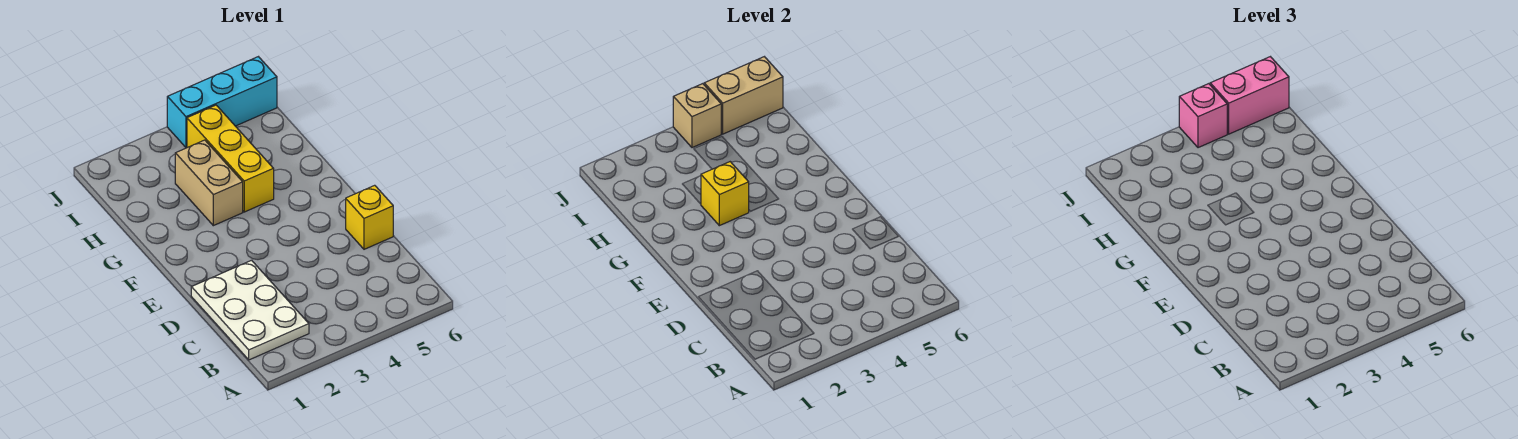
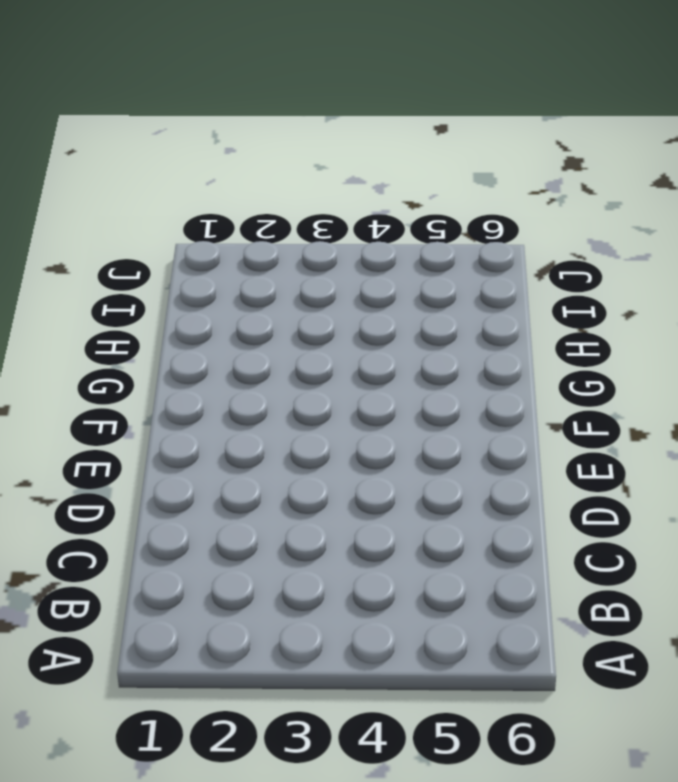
none -> white 2x3 plate [191,260,309,360]
none -> yellow 1x1 brick [346,185,393,249]

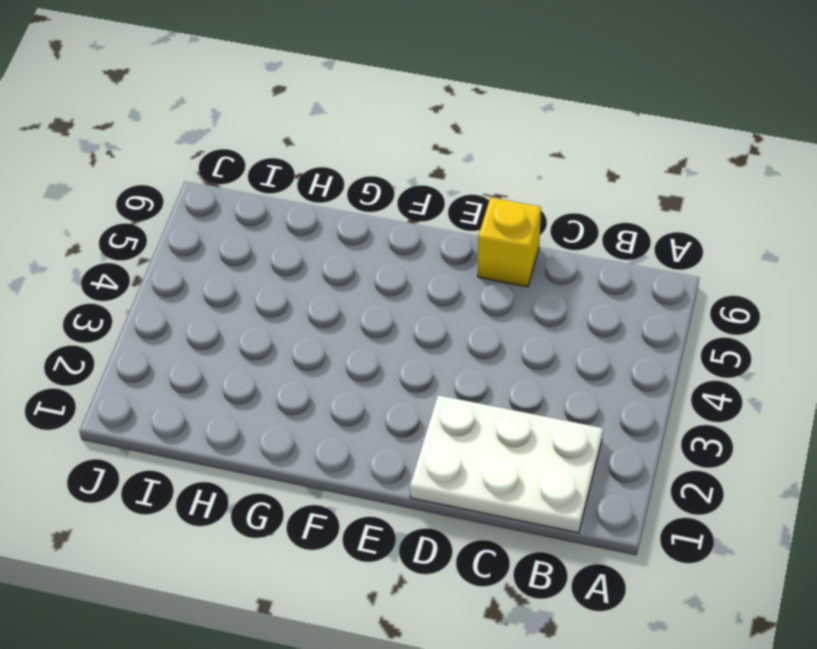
none -> tan 1x2 brick [175,140,243,226]
none -> yellow 1x3 brick [187,105,274,212]

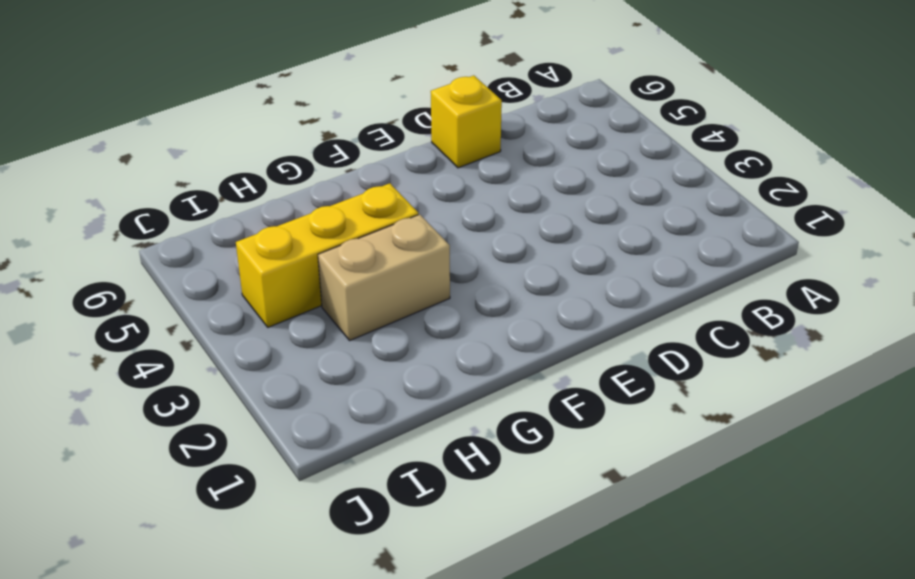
none -> white 2x3 plate [191,260,309,360]
none -> cyan 1x3 brick [167,57,277,148]

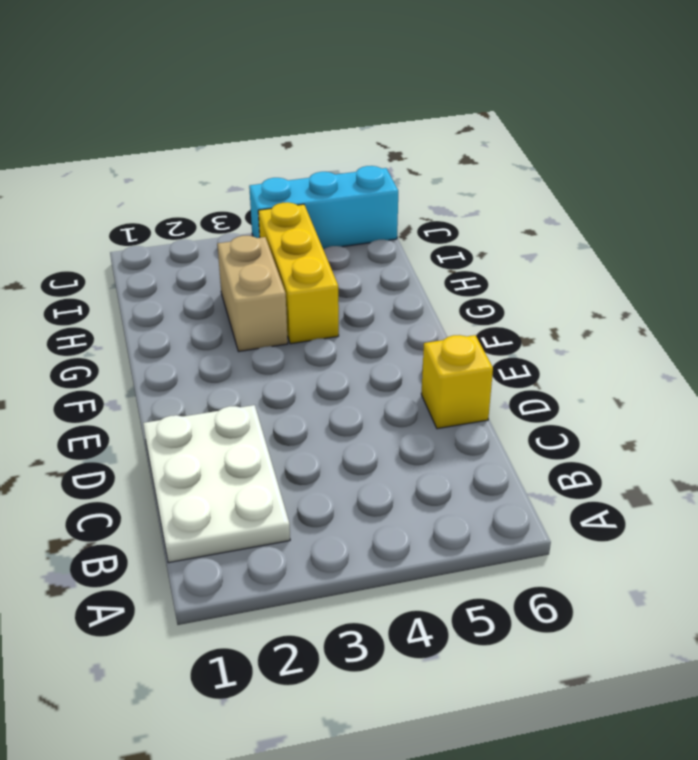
none -> yellow 1x1 brick [701,162,749,226]
none -> tan 1x1 brick [673,84,721,148]

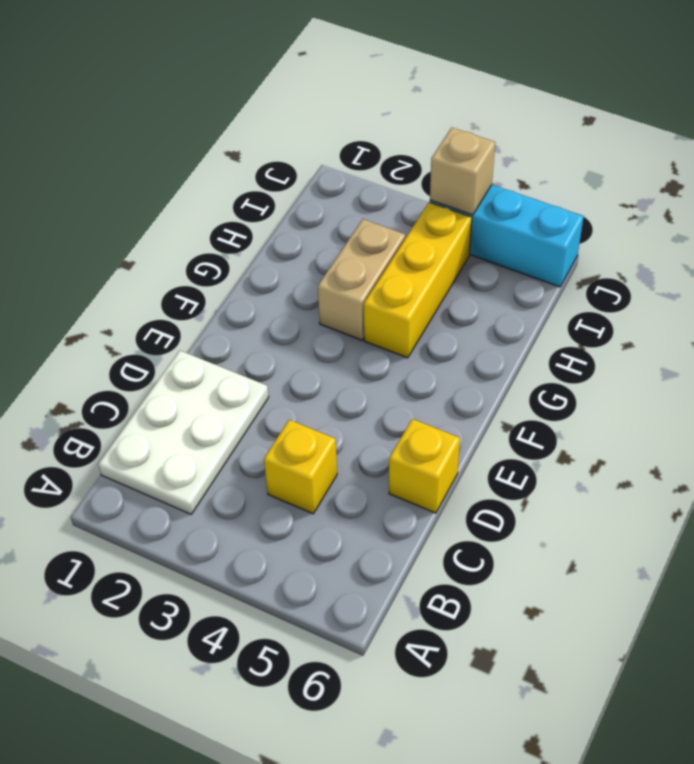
yellow 1x1 brick [264,420,337,514] -> yellow 1x1 brick moved to [701,162,749,226]
none -> tan 1x2 brick [704,57,783,134]
none -> pink 1x1 brick [1179,84,1227,148]

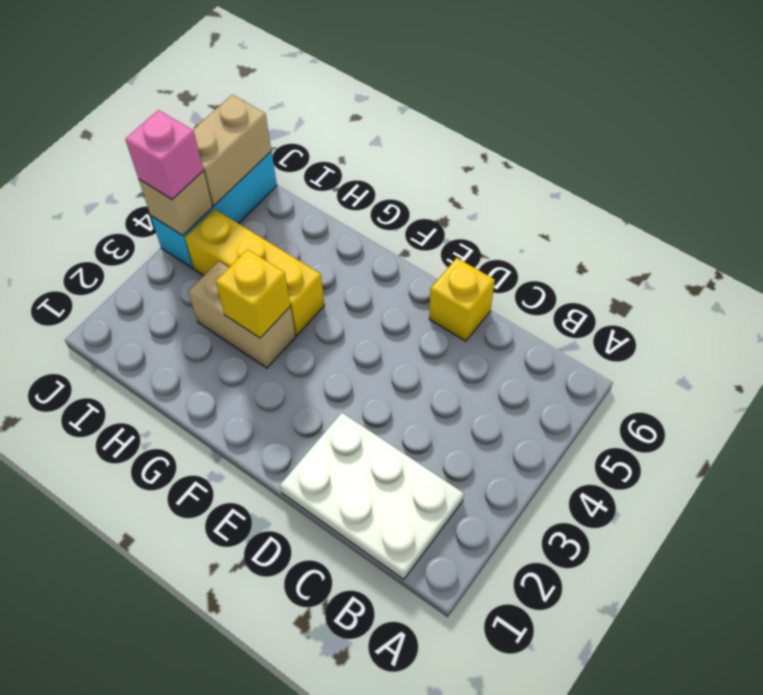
none -> pink 1x2 brick [1210,57,1289,134]

